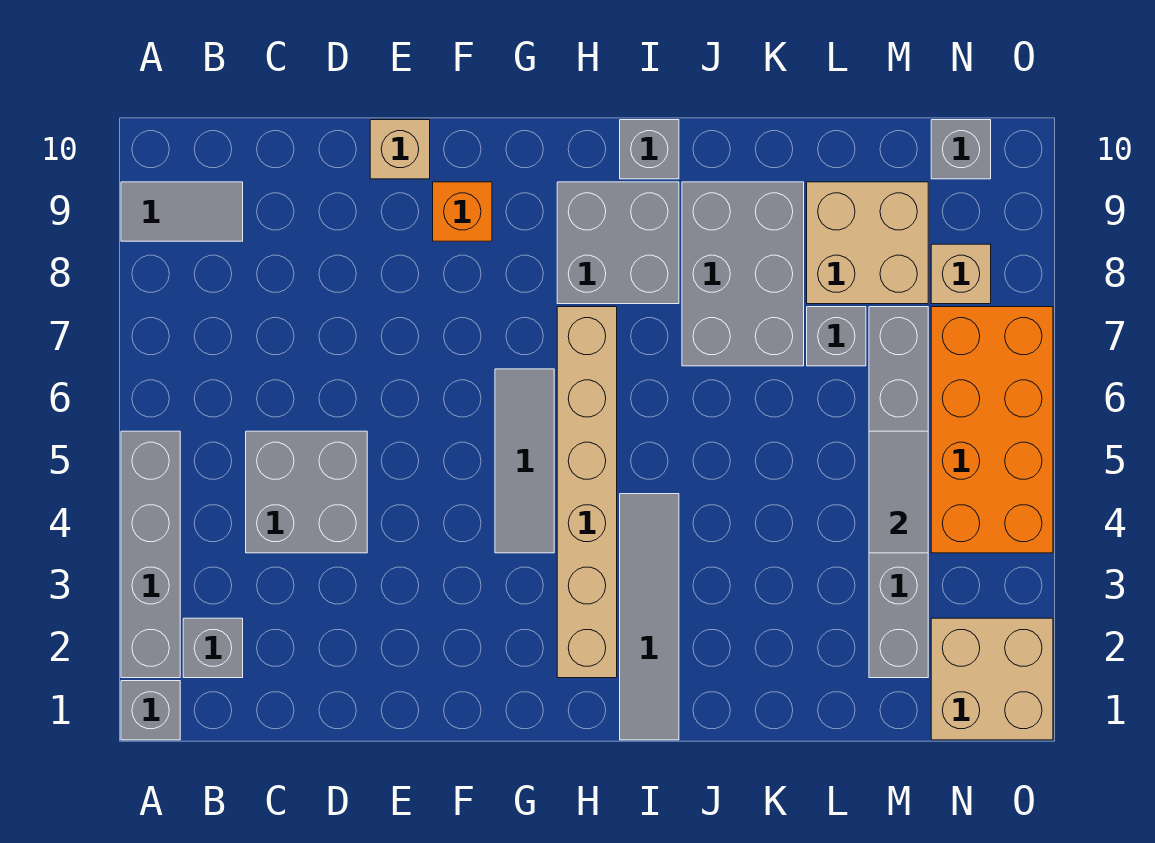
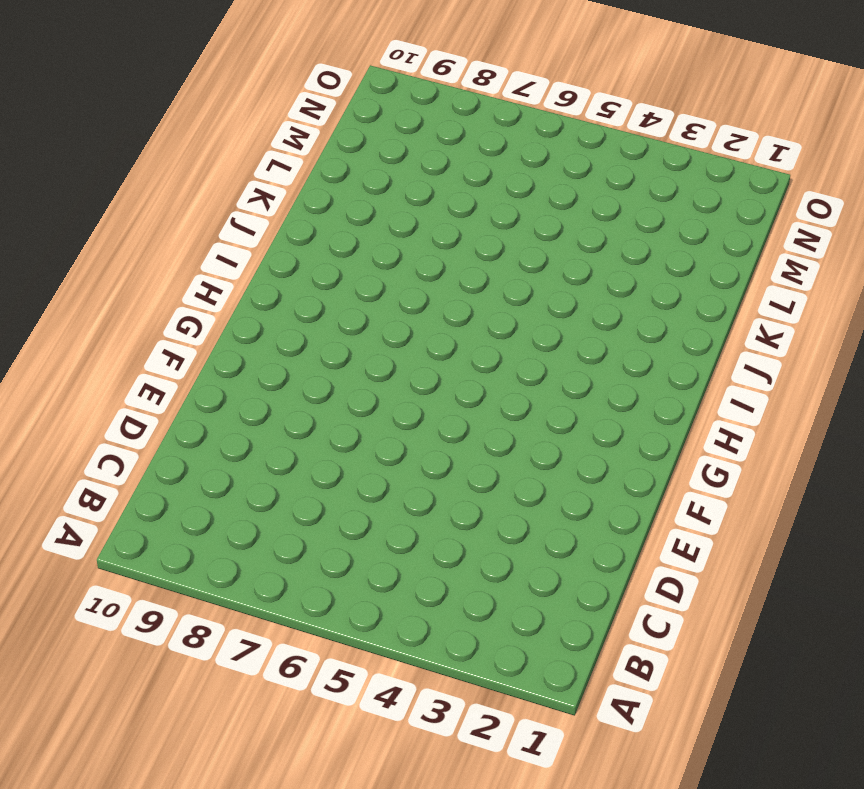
none -> grey 1x1 brick [121,681,180,740]
none -> grey 1x4 brick [121,431,180,678]
none -> grey 1x2 tile [121,182,243,241]

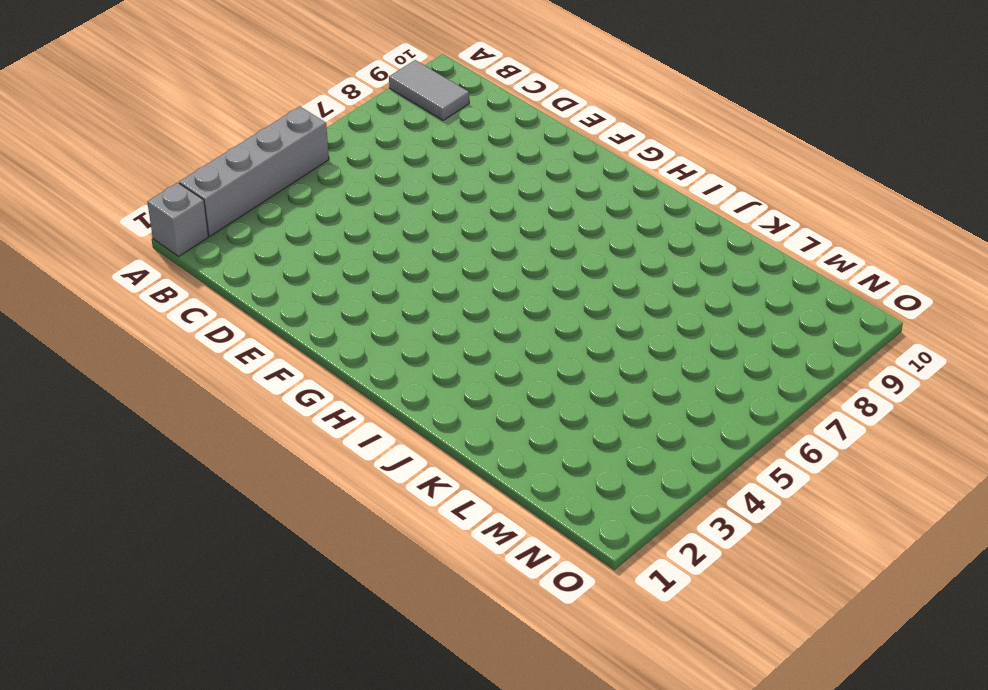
none -> grey 1x1 brick [183,618,243,678]
none -> grey 2x2 brick [246,431,367,553]
none -> tan 1x1 brick [370,120,430,179]

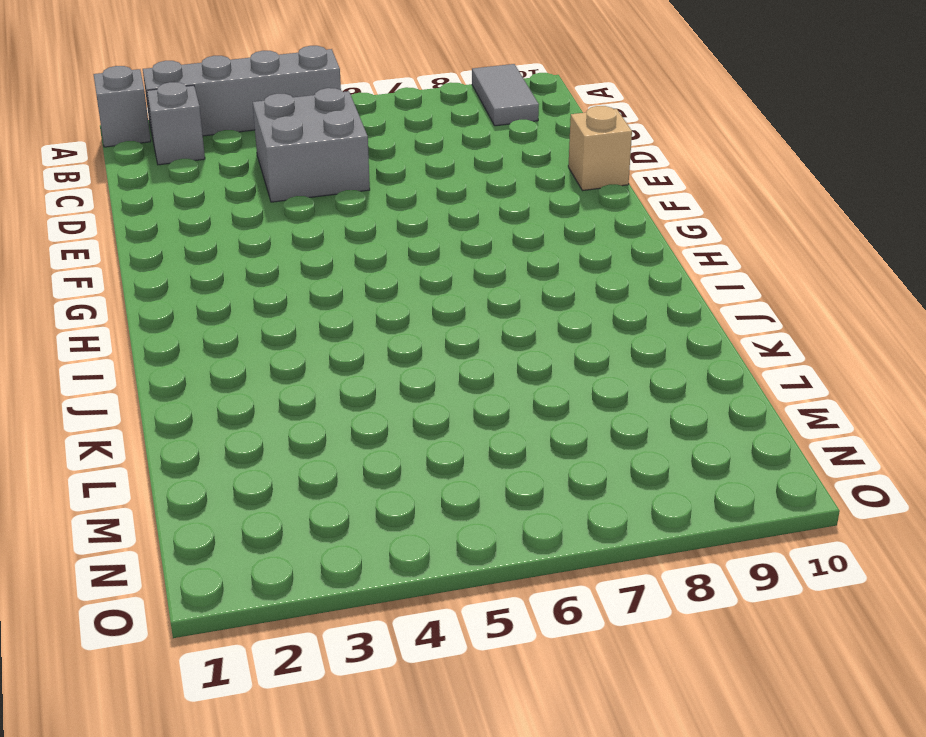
none -> orange 1x1 brick [433,182,492,241]
none -> grey 1x3 tile [495,369,554,553]
none -> tan 1x6 brick [557,307,617,678]

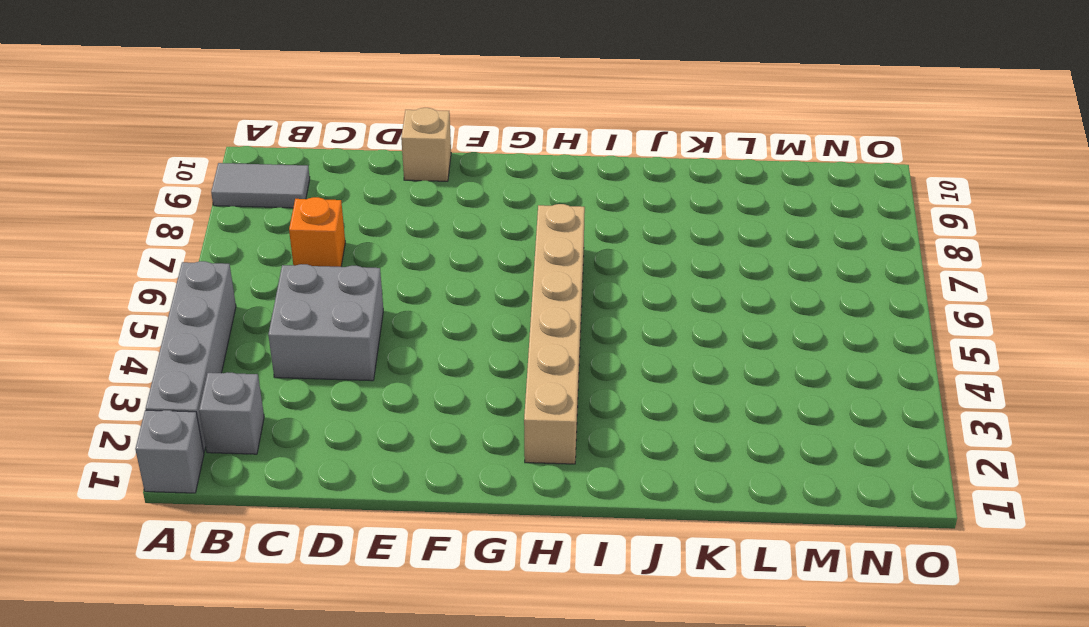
orange 1x1 brick [289,197,345,267] -> orange 1x1 brick moved to [433,182,492,241]
none -> grey 1x3 tile [495,369,554,553]
none -> grey 2x2 brick [557,182,679,304]
none -> grey 1x4 tile [620,494,679,740]

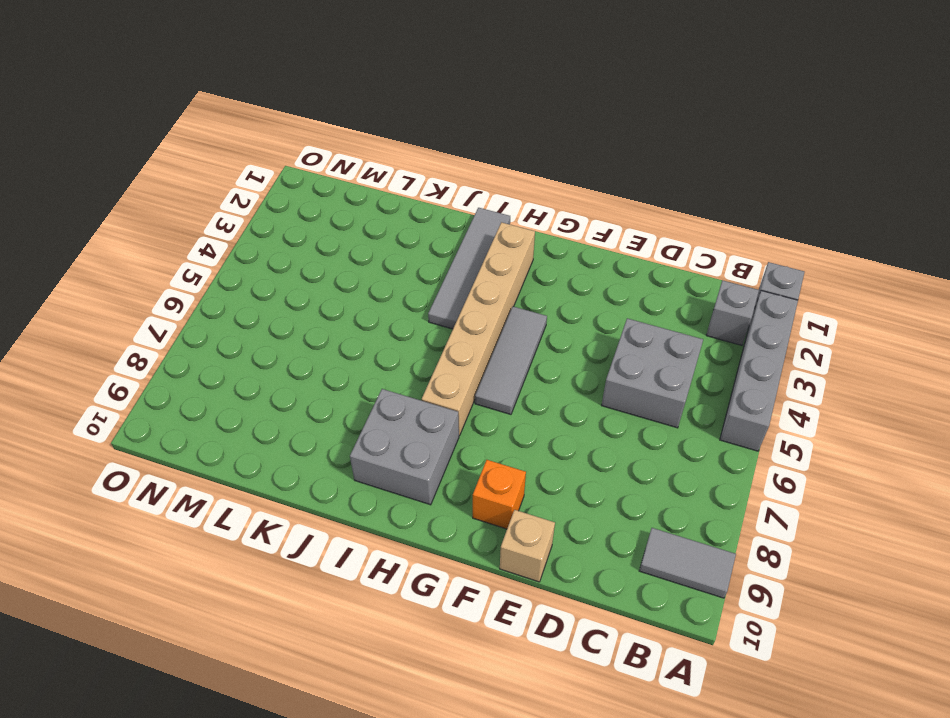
none -> grey 1x1 brick [620,120,679,179]
none -> grey 2x3 brick [682,182,804,366]
none -> grey 1x1 brick [807,307,866,366]

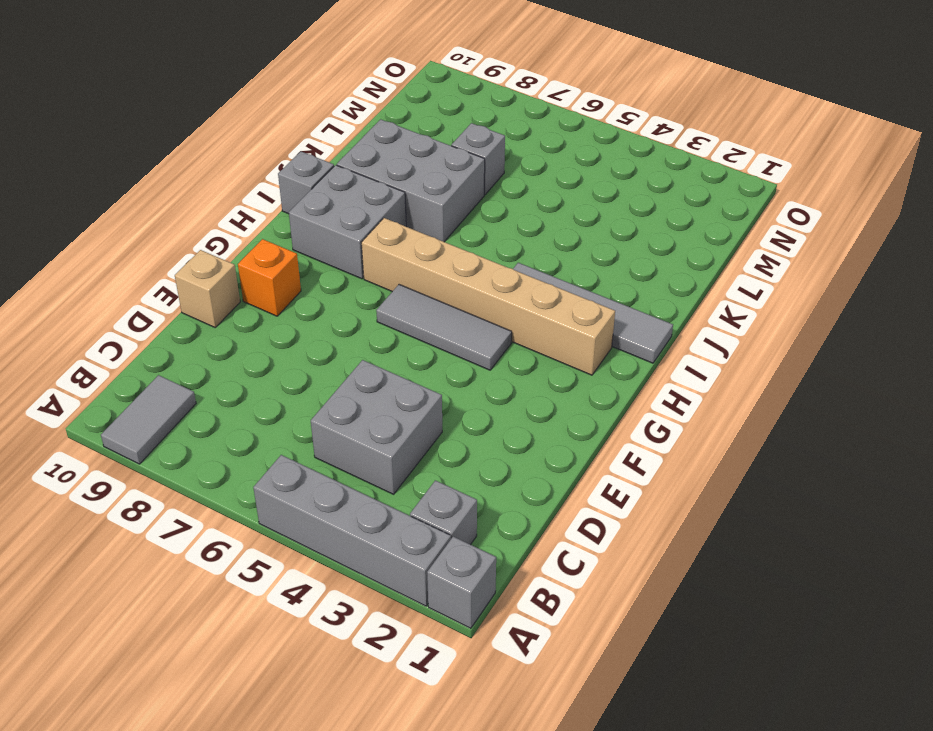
none -> tan 2x2 brick [807,182,928,304]
none -> grey 1x6 brick [869,307,928,678]
none -> tan 2x2 brick [931,618,1053,740]

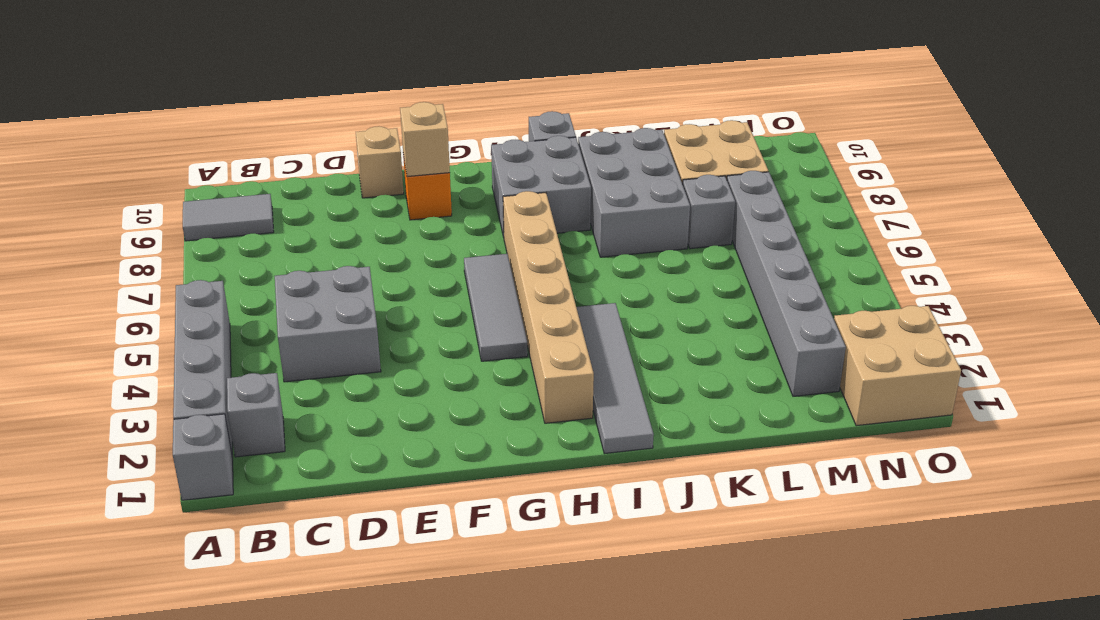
tan 1x1 brick [400,102,450,177] -> tan 1x1 brick moved to [931,244,991,304]
none -> orange 2x4 brick [931,307,1053,553]
none -> grey 1x1 brick [931,120,991,179]
none -> grey 1x2 tile [869,431,928,553]

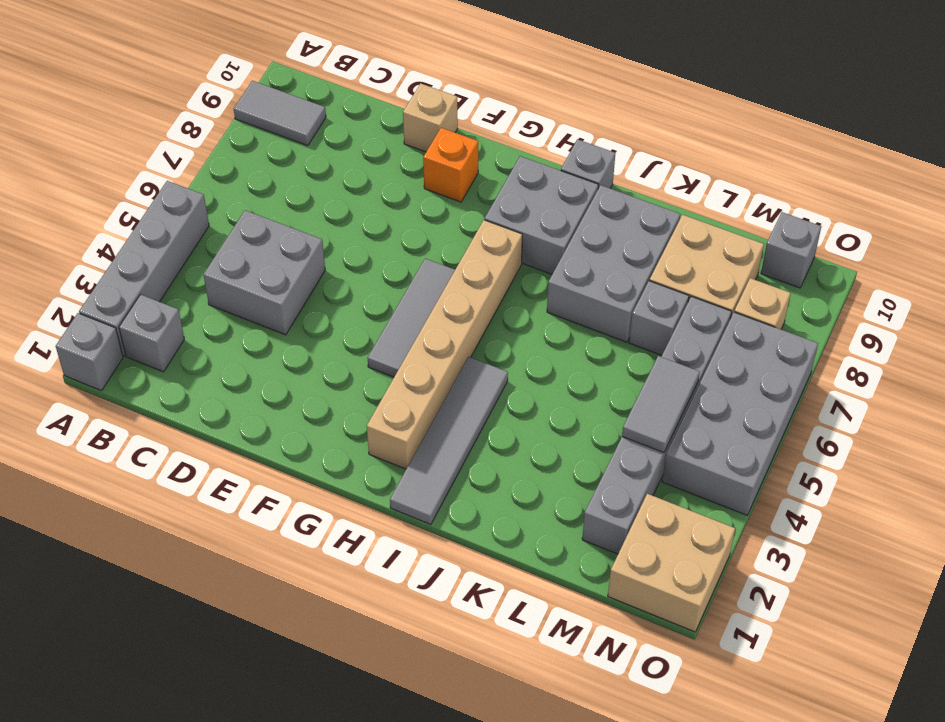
grey 2x4 brick [662,312,818,515] -> orange 2x4 brick [931,307,1053,553]

